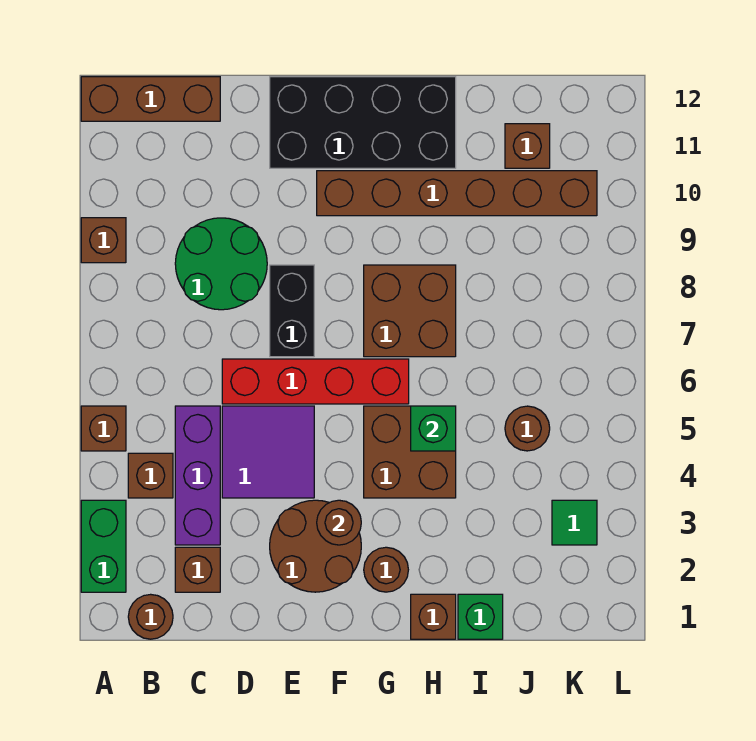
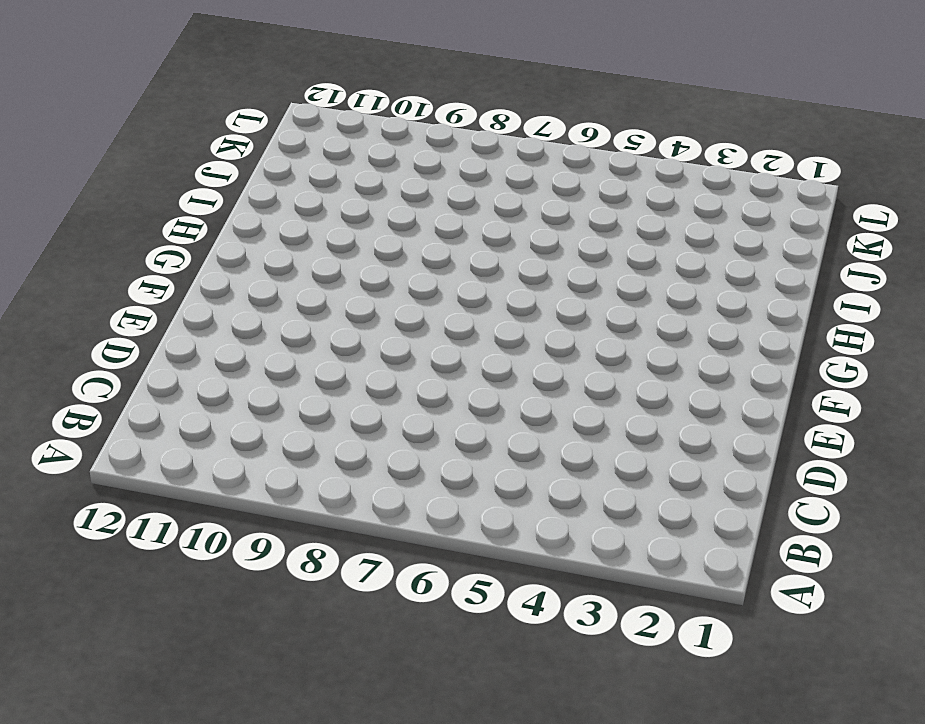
none -> green 1x2 brick [81,500,126,592]
none -> brown 1x1 brick [81,406,126,451]
none -> brown 1x1 brick [81,218,126,263]

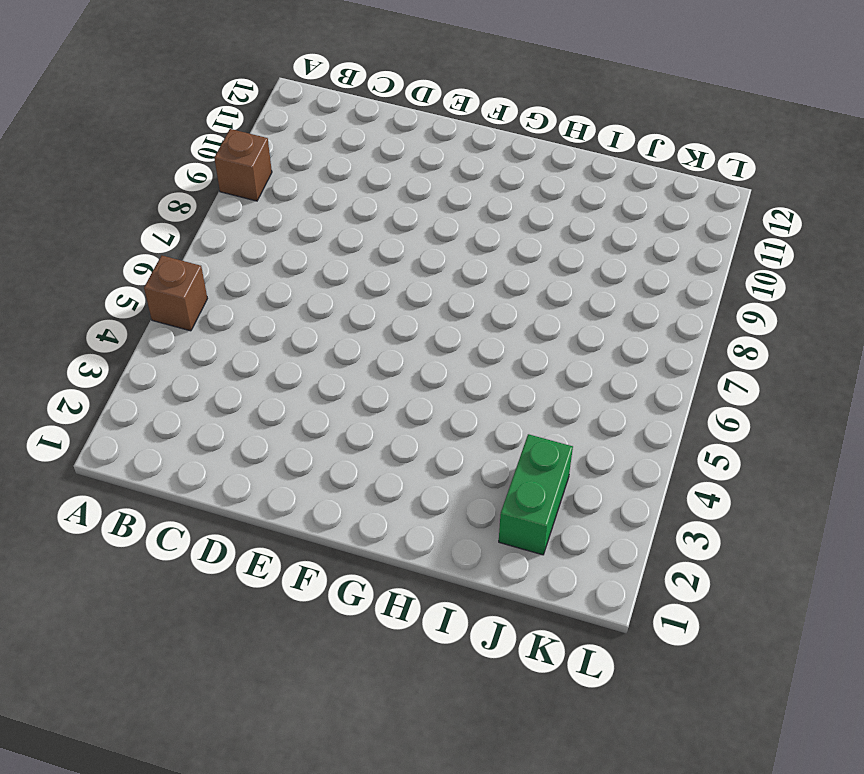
green 1x2 brick [499,434,573,555] -> green 1x2 brick moved to [81,500,126,592]
none -> brown 1x3 brick [81,77,220,121]
none -> brown 1x1 round brick [128,594,173,639]
none -> brown 1x1 brick [128,453,173,498]

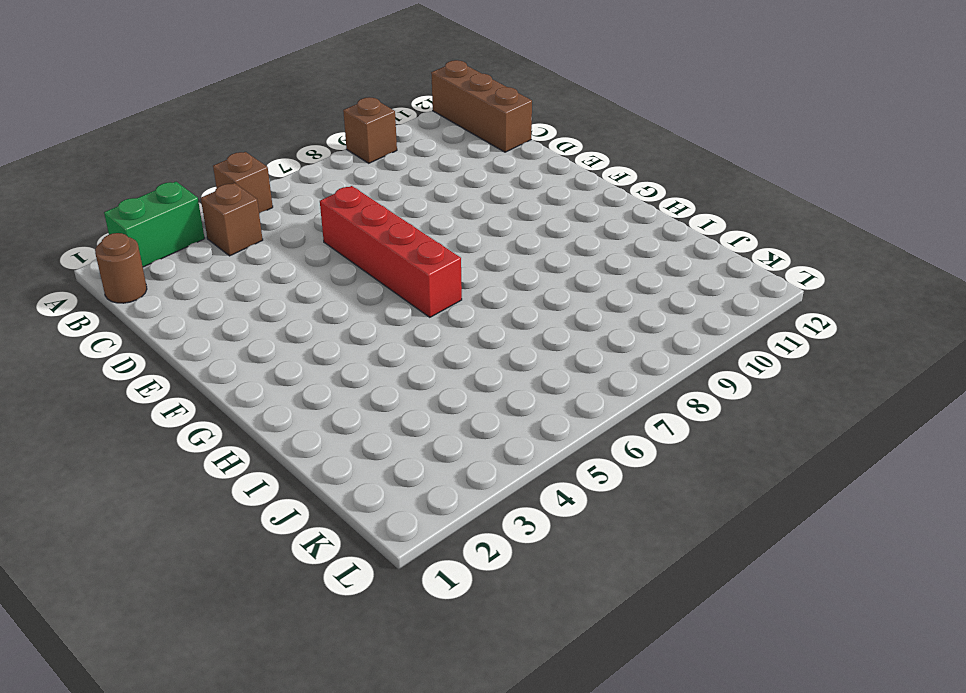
none -> brown 1x1 brick [175,547,220,592]
none -> purple 1x3 brick [175,406,220,545]
none -> green 2x2 round brick [175,218,267,310]

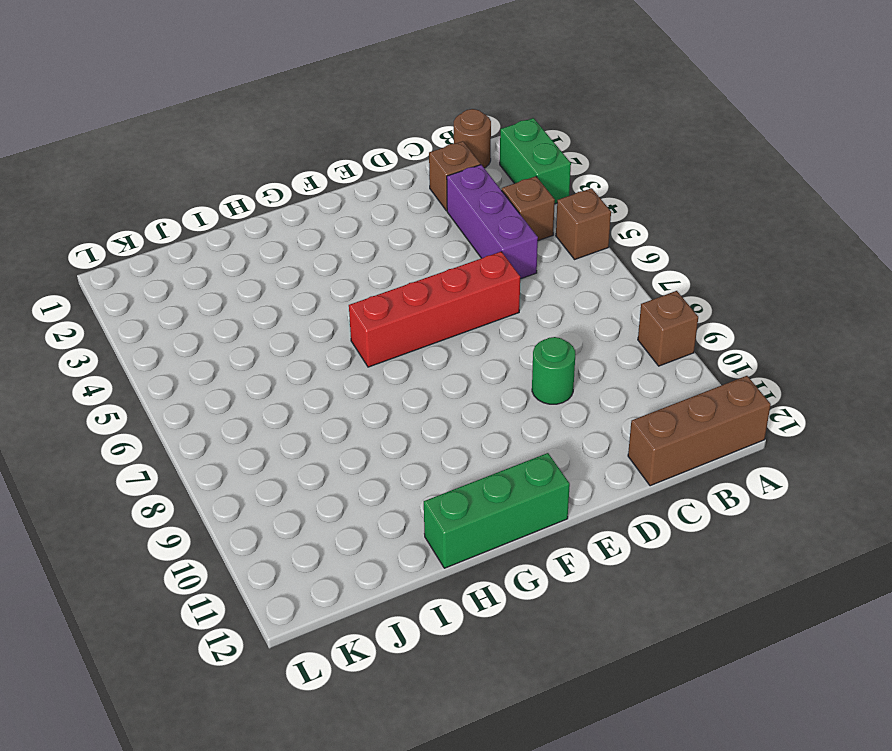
green 1x1 round brick [532,337,575,404] -> green 2x2 round brick [175,218,267,310]
green 1x3 brick [424,453,570,568] -> black 2x4 brick [270,77,456,168]
none -> purple 2x2 tile [222,406,314,498]
none -> brown 2x2 round brick [270,500,361,592]
none -> black 1x2 brick [270,265,314,357]

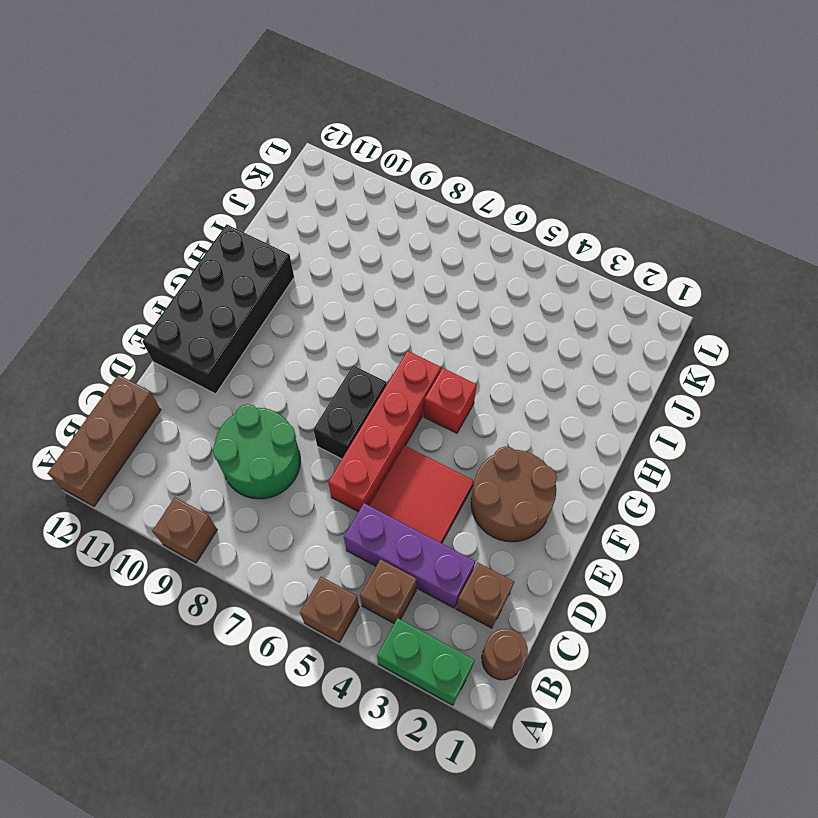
red 2x2 tile [370,445,474,543] -> purple 2x2 tile [222,406,314,498]
black 1x2 brick [313,365,387,459] -> black 1x2 brick turned to [270,265,314,357]
red 1x1 brick [424,368,477,433] -> brown 2x2 brick [364,406,456,498]
none -> brown 1x6 brick [317,171,597,216]
none -> brown 1x1 round brick [364,547,408,592]
none -> brown 2x2 brick [364,265,456,357]

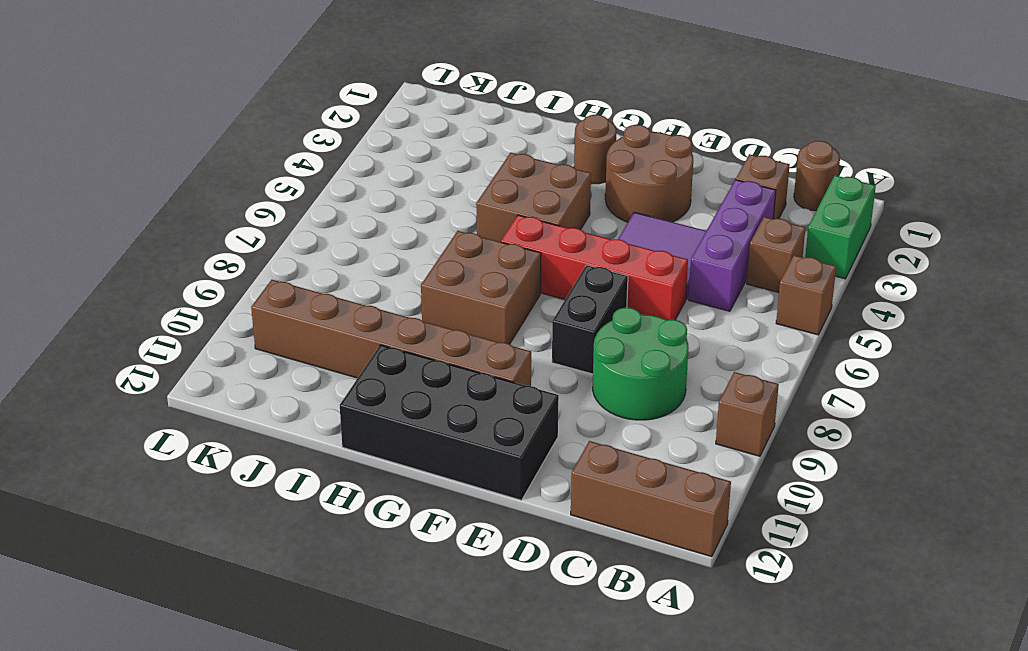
none -> brown 1x1 brick [411,594,456,639]
none -> green 1x1 brick [458,594,503,639]
none -> brown 1x1 round brick [505,406,550,451]

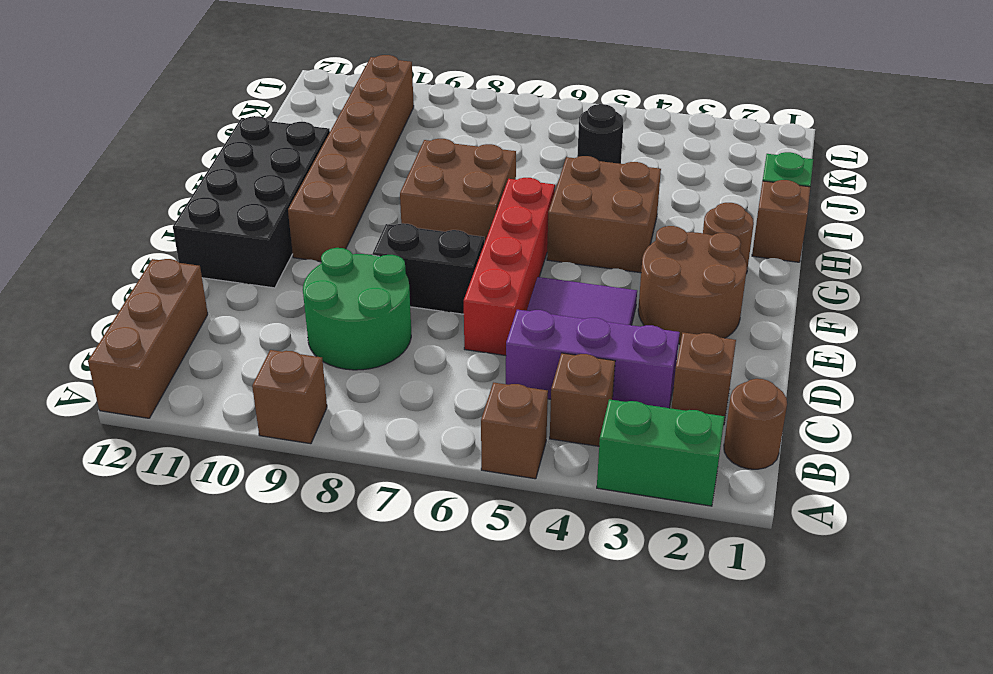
black 1x1 round brick [577,104,623,164] -> brown 1x1 round brick [505,406,550,451]
none -> brown 1x1 brick [505,124,550,168]
none -> green 1x1 tile [552,500,597,545]
none -> brown 1x1 round brick [317,500,361,545]

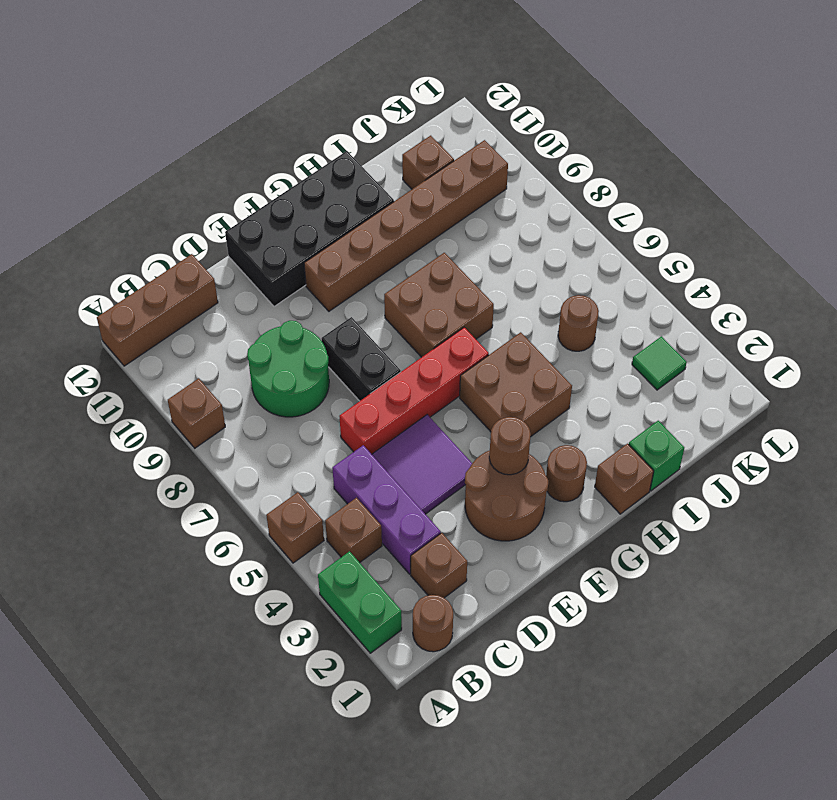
none -> green 1x1 brick [411,406,456,451]

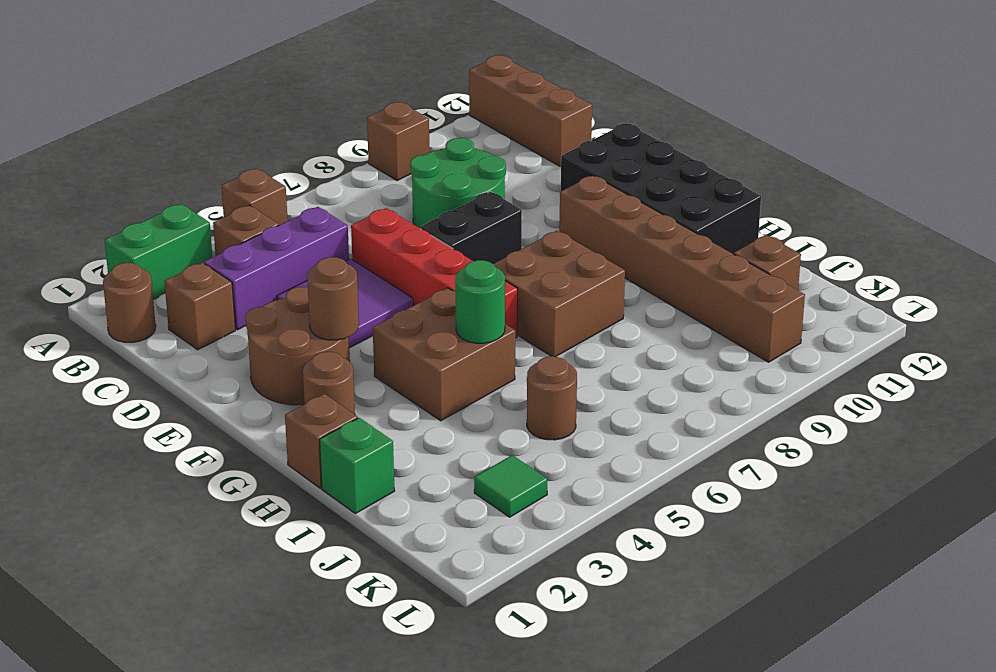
green 1x1 round brick [455,260,505,343] -> green 1x1 brick [411,406,456,451]

